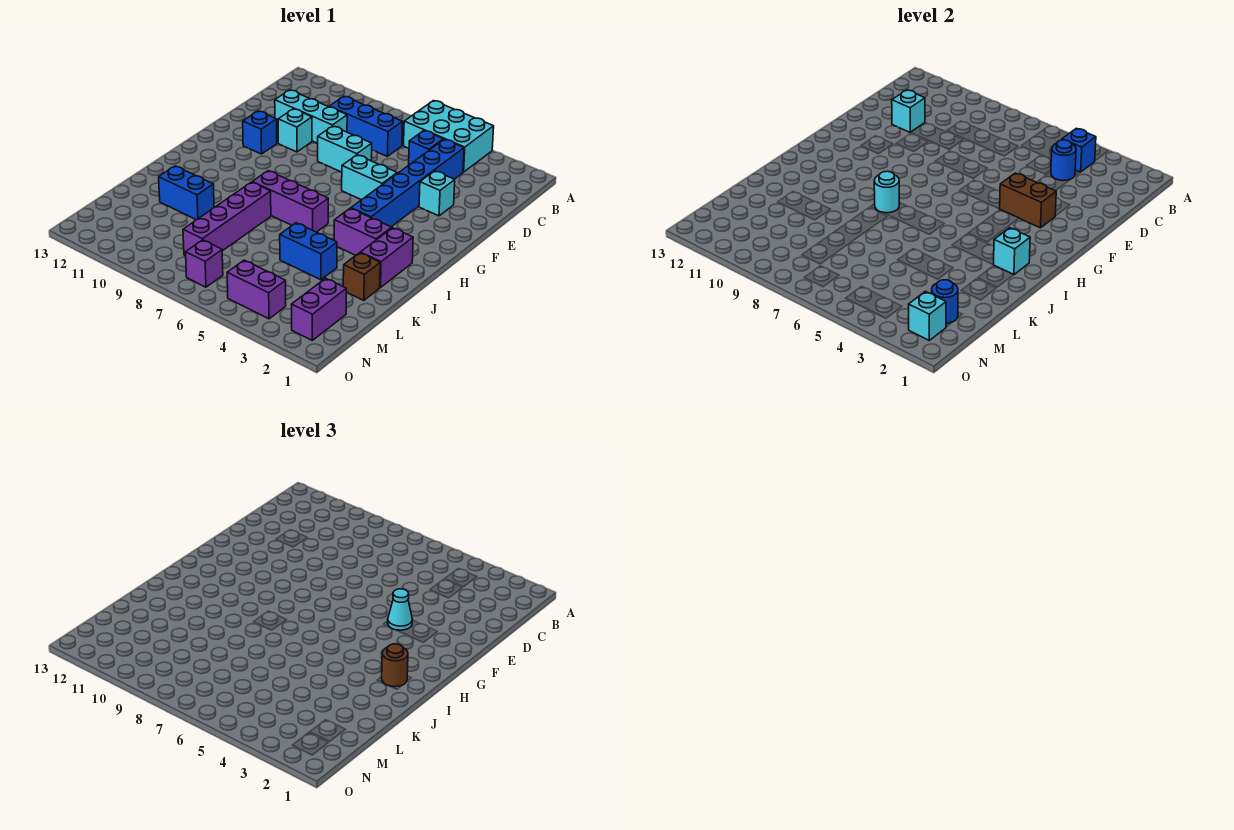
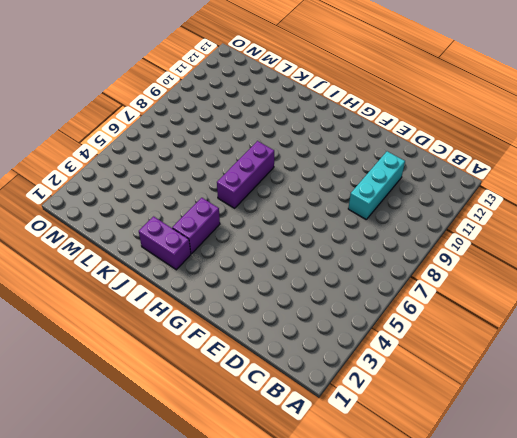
none -> cyan 2x3 brick [404,101,494,172]
none -> blue 1x6 brick [351,139,464,227]
none -> blue 1x1 brick [409,131,443,165]
none -> blue 1x3 brick [329,96,403,156]

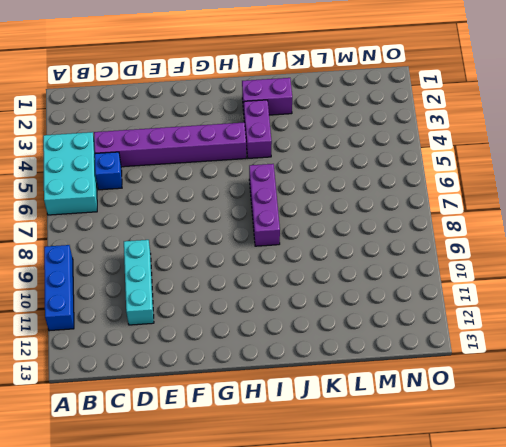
blue 1x3 brick [44,245,74,331] -> blue 1x3 brick moved to [329,96,403,156]
purple 1x6 brick [94,122,246,167] -> blue 1x6 brick [351,139,464,227]
none -> cyan 1x1 brick [419,171,455,216]
none -> cyan 1x2 brick [317,126,372,172]
none -> cyan 1x1 brick [278,109,312,152]
none -> cyan 1x2 brick [342,155,397,200]

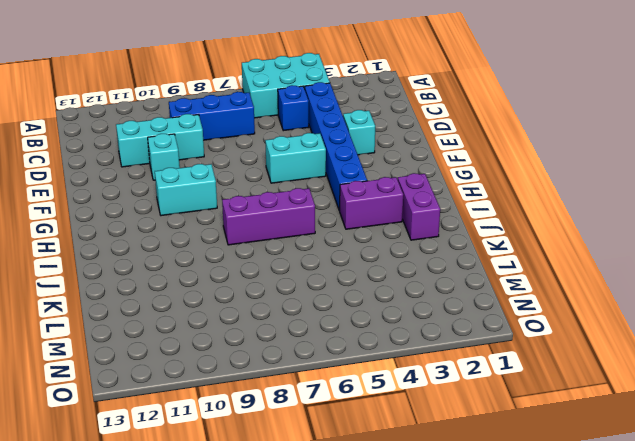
cyan 1x2 brick [155,164,217,216] -> cyan 1x2 brick moved to [317,126,372,172]
none -> blue 1x1 brick [243,111,277,154]
none -> purple 1x4 brick [183,182,271,256]
none -> brown 1x1 brick [343,253,380,300]
none -> blue 1x2 brick [280,223,337,280]

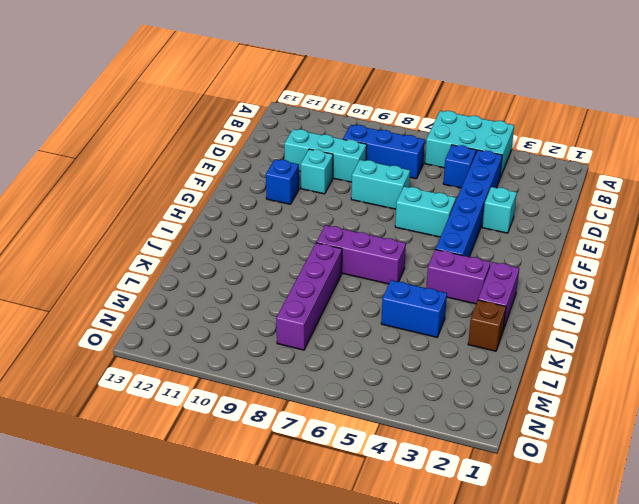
none -> blue 1x2 brick [159,166,214,220]
none -> purple 1x2 brick [292,278,346,340]
none -> purple 1x2 brick [227,260,286,319]
none -> purple 1x1 brick [186,240,223,287]

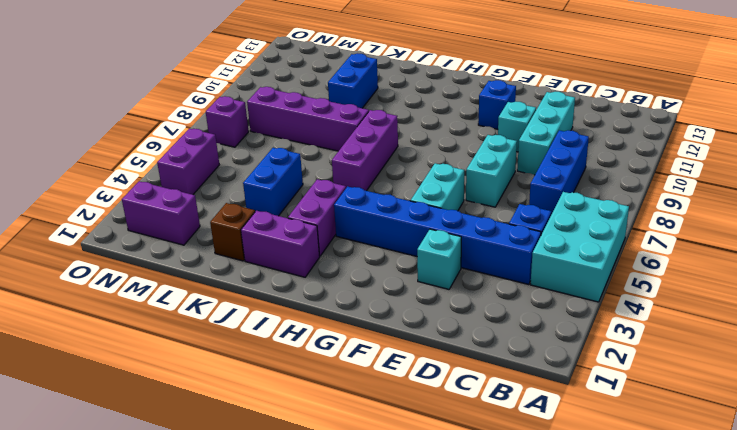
none -> blue 1x1 brick [1062,128,1096,172]
none -> blue 1x1 round brick [1051,140,1076,181]
none -> cyan 1x1 brick [892,90,925,132]
none -> brown 1x2 brick [1000,173,1056,228]

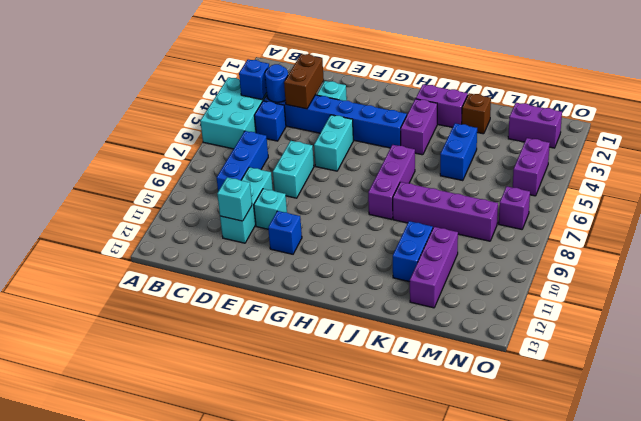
brown 1x2 brick [284,54,324,109] -> brown 1x2 brick moved to [1000,173,1056,228]
purple 1x3 brick [410,227,458,308] -> none
none -> cyan 1x1 brick [993,228,1030,275]
none -> cyan 1x1 round brick [874,171,899,213]
none -> blue 1x1 round brick [932,280,958,323]
none -> cyan 1x1 brick [909,291,946,340]

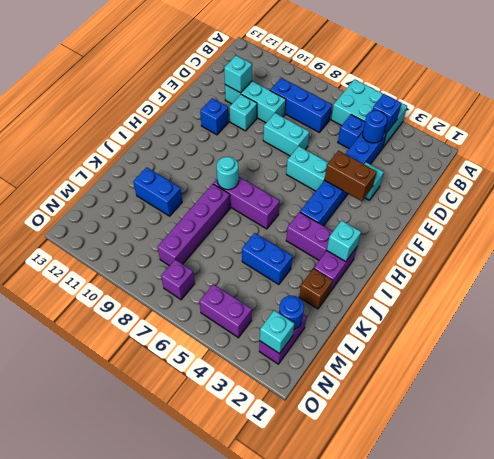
none -> cyan 1x1 cone [388,589,413,630]
none -> brown 1x1 round brick [382,644,408,687]

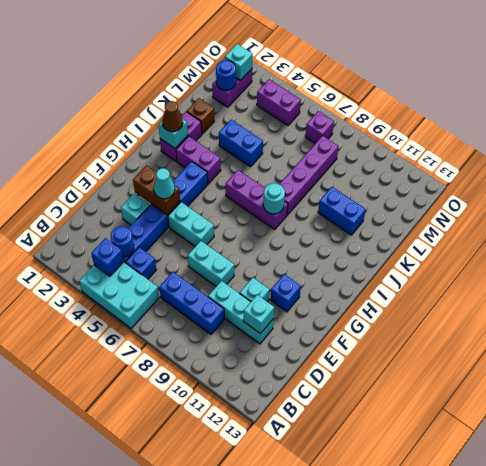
brown 1x1 cone [162,101,183,132] -> brown 1x1 round brick [382,644,408,687]

